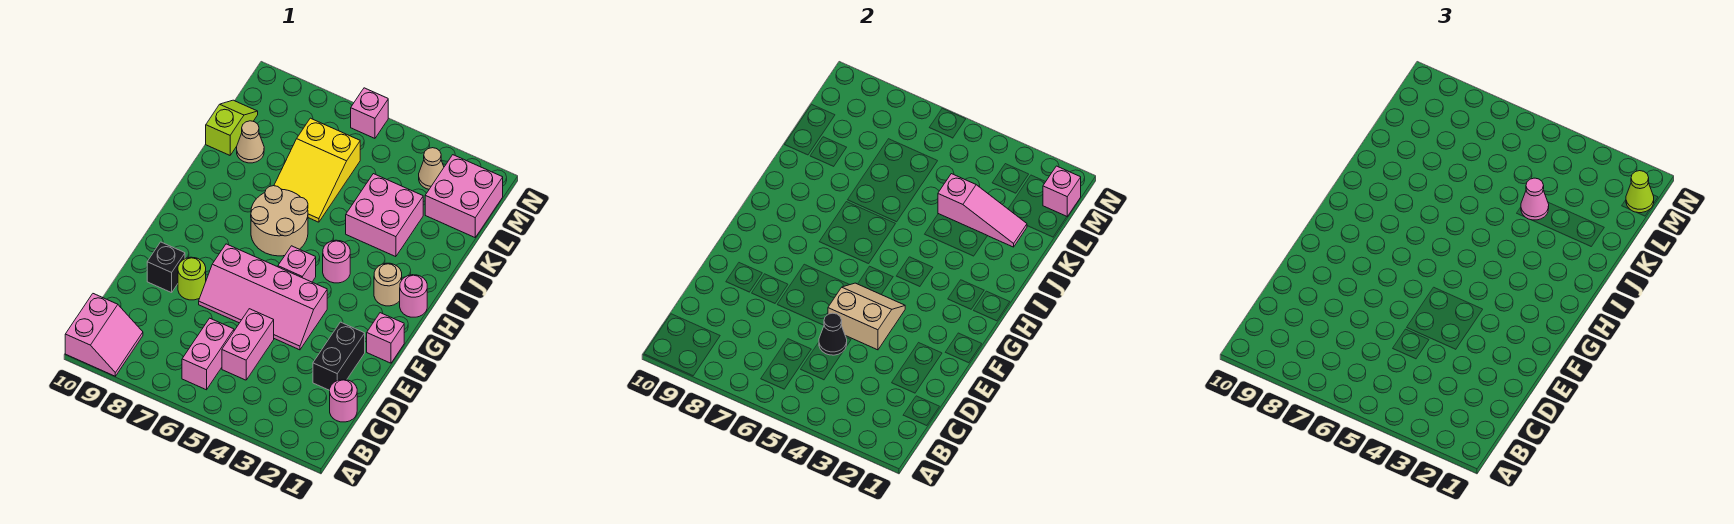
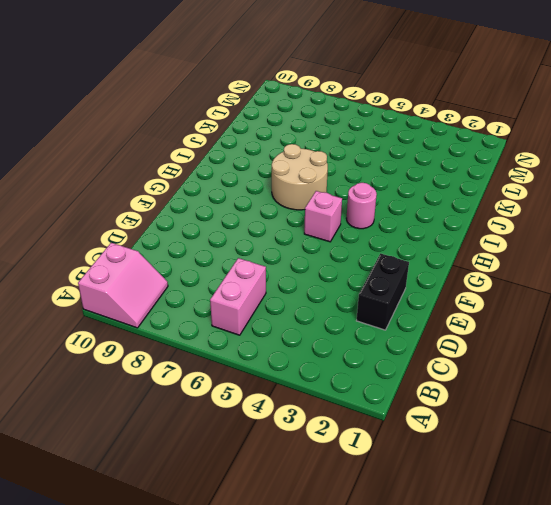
none -> pink 1x1 round brick [330,380,357,422]
none -> pink 1x2 brick [222,309,274,380]
none -> pink 2x4 slope [199,244,327,350]

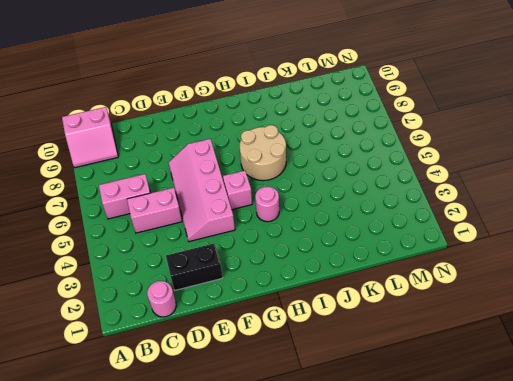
none -> lime 1x1 round brick [178,257,206,300]
none -> black 1x1 brick [147,242,185,293]
none -> pink 1x1 brick [367,313,404,363]

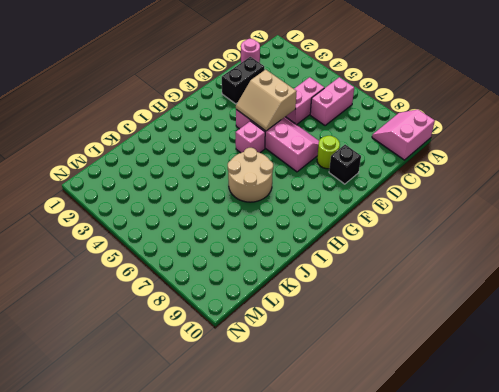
none -> pink 1x1 brick [367,313,404,363]
none -> pink 1x1 round brick [400,275,427,317]
none -> tan 1x1 round brick [374,263,402,306]

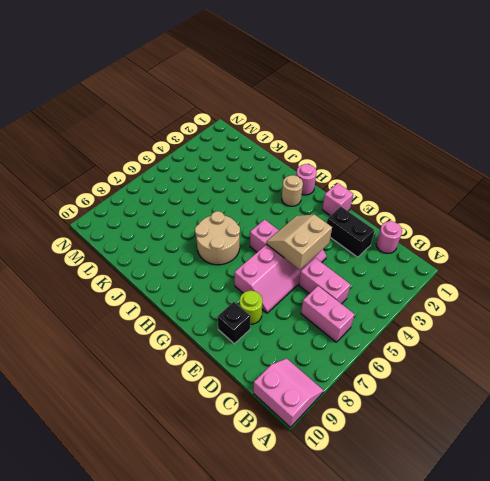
none -> pink 1x1 round brick [323,240,350,283]
none -> pink 2x2 brick [346,174,423,257]
none -> yellow 2x3 slope [274,118,360,222]

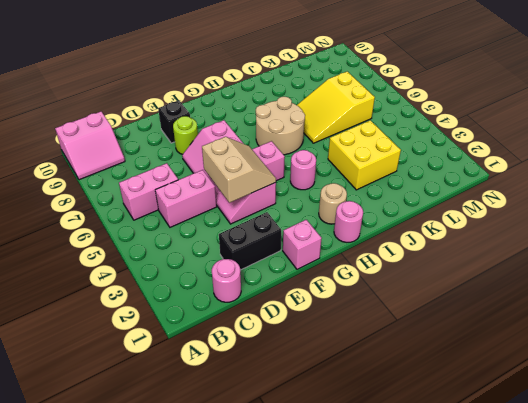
yellow 2x2 brick [328,120,401,190] -> pink 2x2 brick [346,174,423,257]
none -> tan 1x1 cone [237,121,264,163]
none -> lime 1x2 slope [206,100,258,155]
none -> pink 2x2 brick [425,155,503,237]

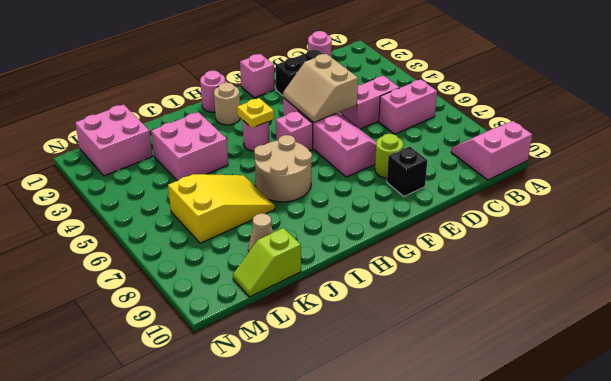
yellow 1x1 plate [237,98,274,128] -> none
none -> tan 1x1 cone [419,148,444,189]
none -> pink 1x1 brick [351,88,388,138]
none -> black 1x1 cone [819,313,847,355]

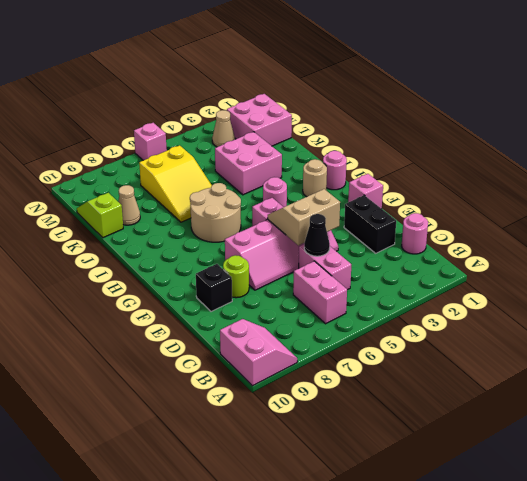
none -> pink 1x3 slope [938,174,1027,247]
none -> pink 1x1 brick [1043,166,1081,216]
none -> pink 1x1 cone [1521,178,1549,220]

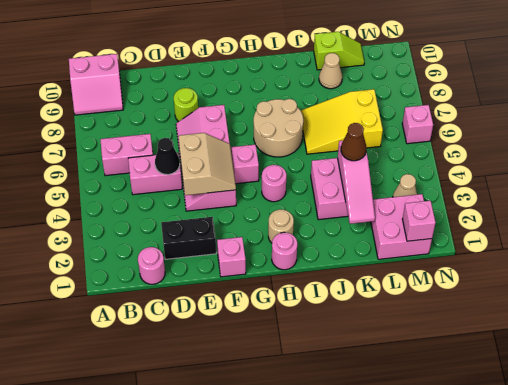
brown 1x1 cone [341,123,366,161] -> pink 1x1 cone [1521,178,1549,220]
none -> black 1x1 brick [147,242,185,293]
none -> lime 1x1 cone [1626,171,1654,213]

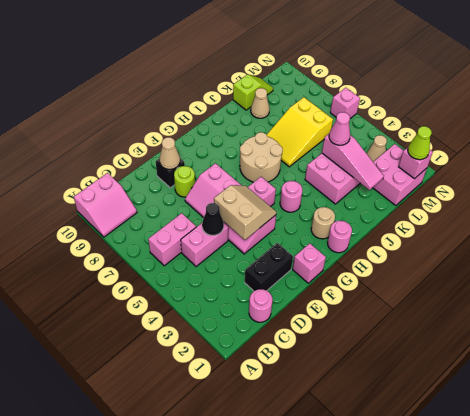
tan 1x1 cone [159,137,180,169] -> none

